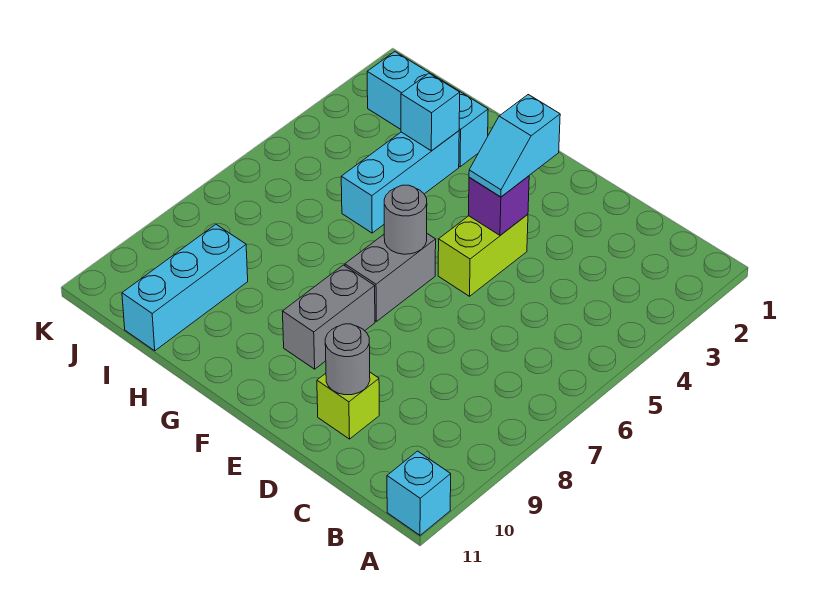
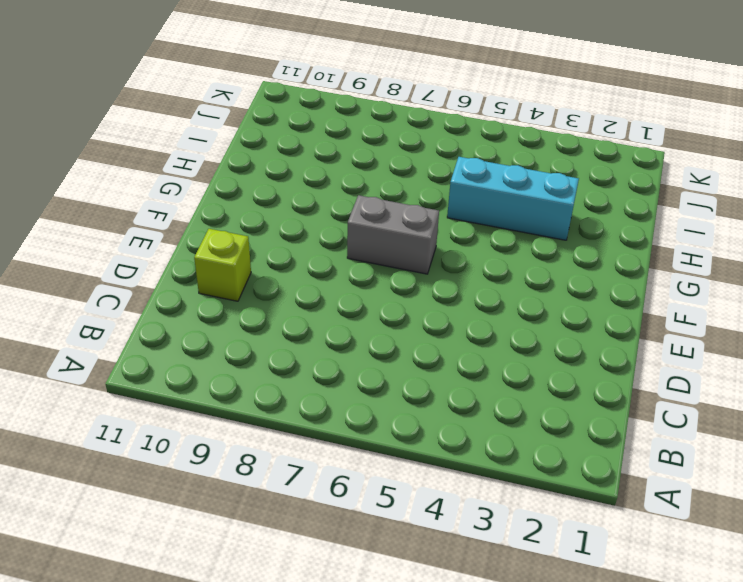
none -> cyan 1x1 brick [387,451,451,535]
none -> lime 1x2 brick [438,214,528,296]
none -> grey 1x2 brick [282,265,375,369]

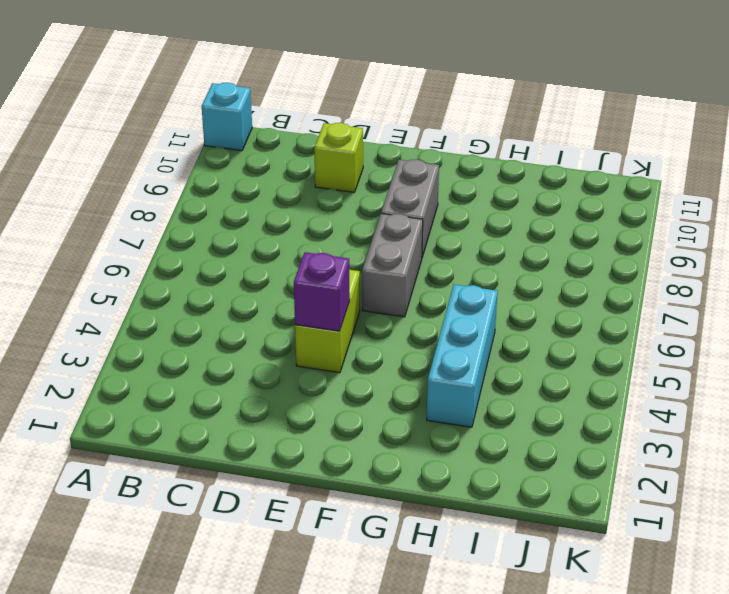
none -> cyan 1x3 brick [367,52,488,167]
none -> cyan 1x3 brick [122,224,248,351]
none -> grey 1x1 round brick [325,324,370,395]

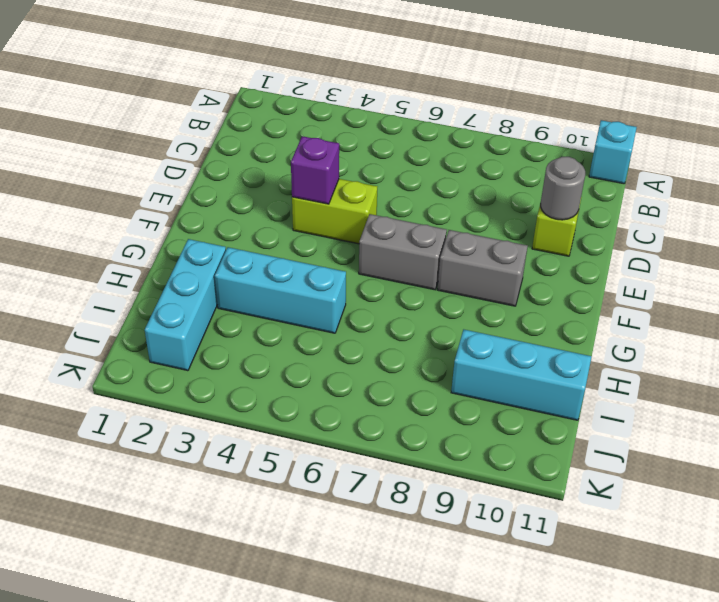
none -> grey 1x1 round brick [384,185,427,254]
none -> cyan 1x1 brick [401,73,460,151]
none -> cyan 1x2 slope [469,95,560,197]

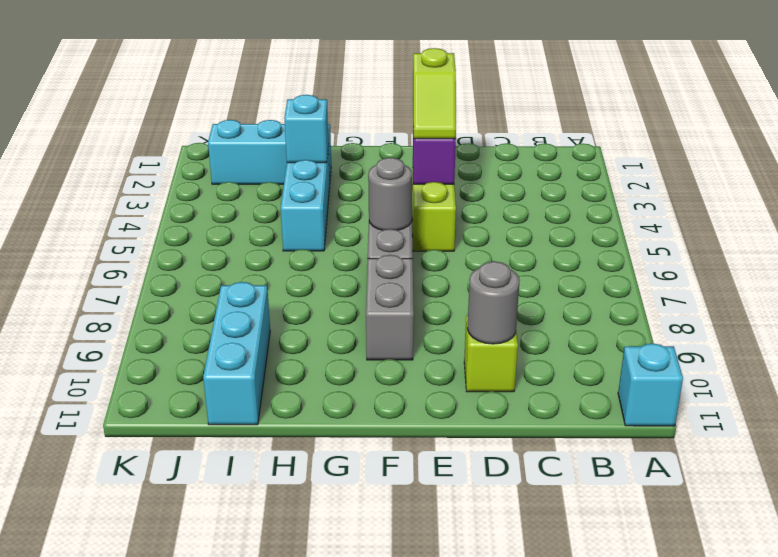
lime 1x2 slope [413,48,456,139] -> cyan 1x2 slope [469,95,560,197]

